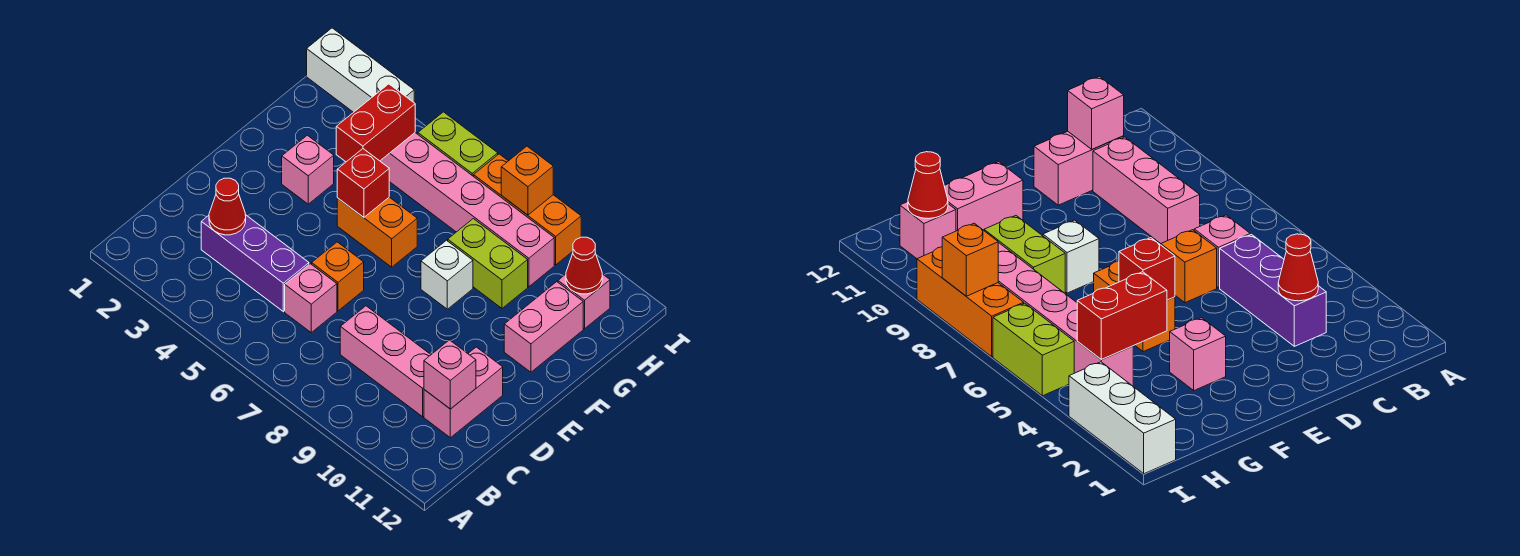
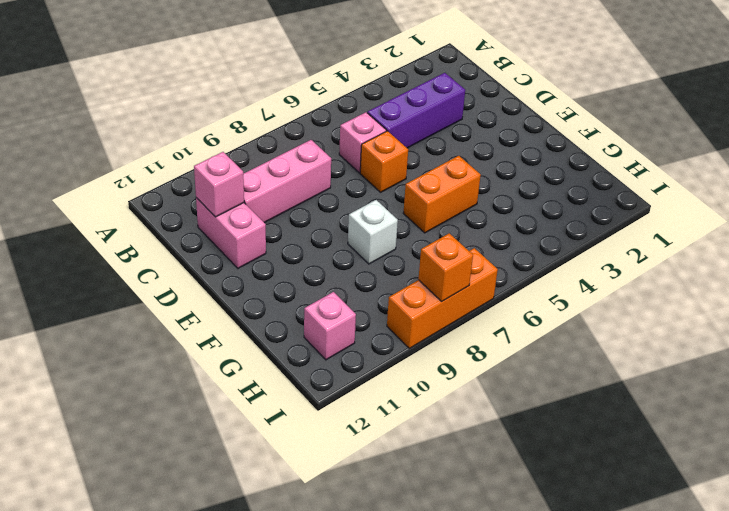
none -> pink 1x1 brick [282,135,334,204]
none -> pink 1x2 brick [504,282,583,372]
none -> lime 1x2 brick [448,219,528,308]

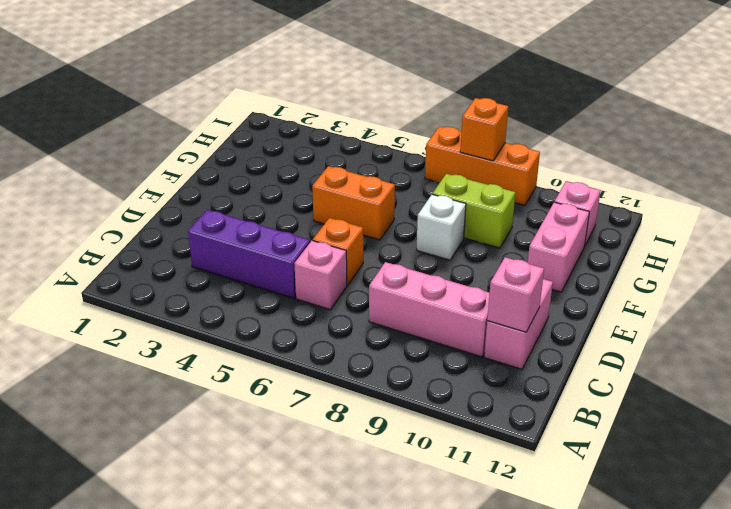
none -> pink 1x1 brick [282,135,334,204]
none -> pink 1x6 brick [380,133,554,287]
none -> white 1x3 brick [307,28,414,112]

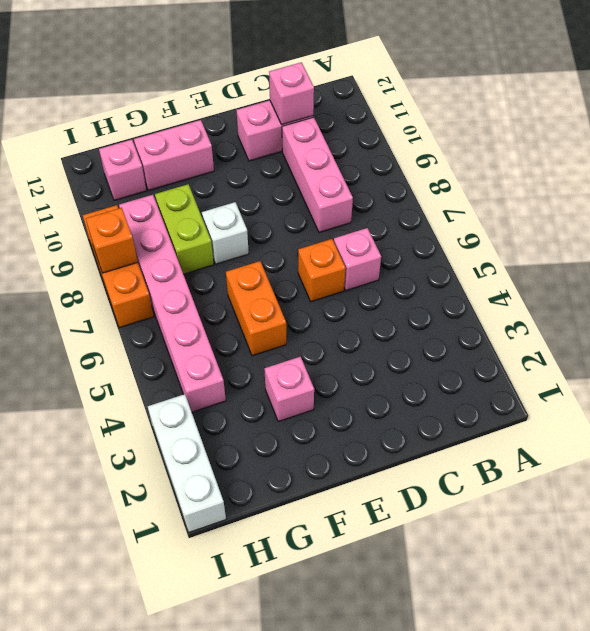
none -> purple 1x3 brick [201,215,309,312]
none -> lime 1x2 brick [418,112,498,176]
none -> red 1x1 cone [209,178,246,235]

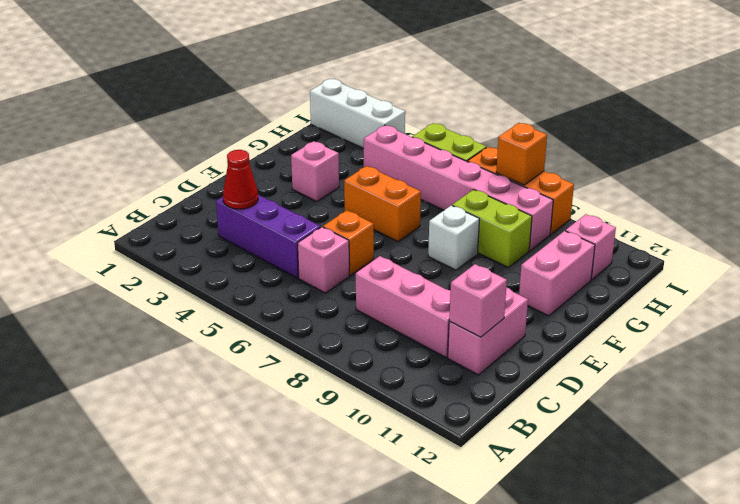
none -> red 1x1 brick [337,149,389,217]
none -> red 1x2 brick [336,84,415,162]
none -> red 1x1 cone [566,237,602,294]

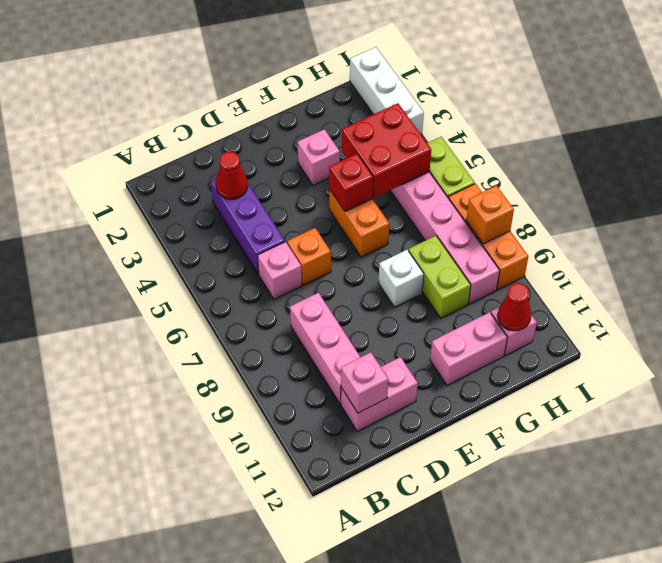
red 2x2 brick [342,103,431,198] -> red 1x2 brick [336,84,415,162]

